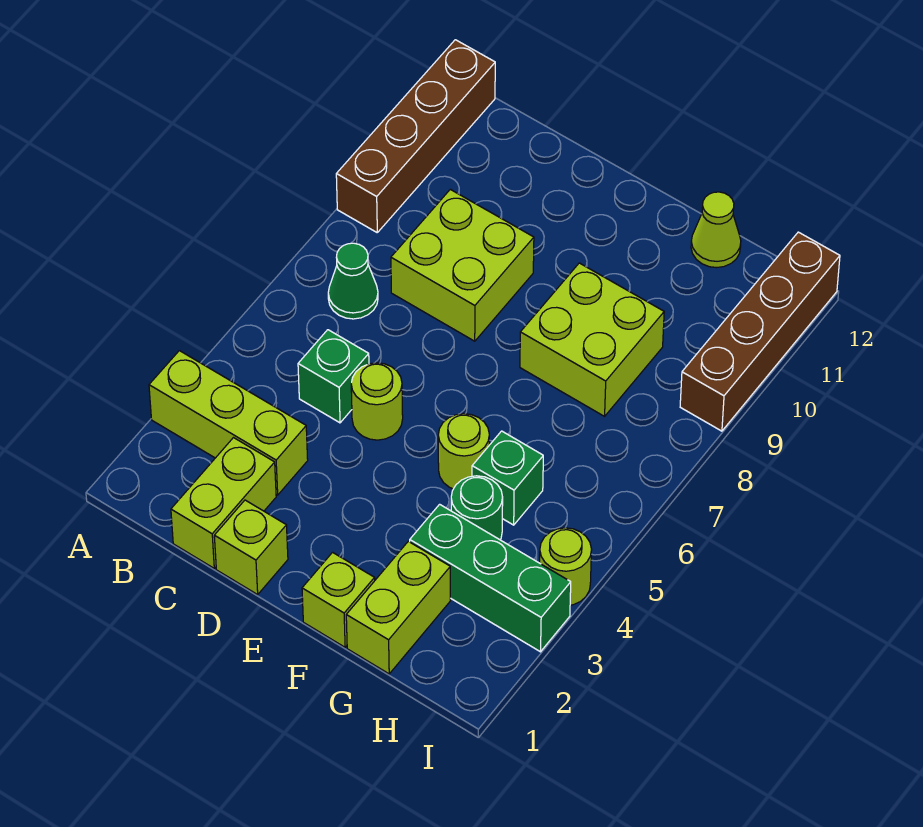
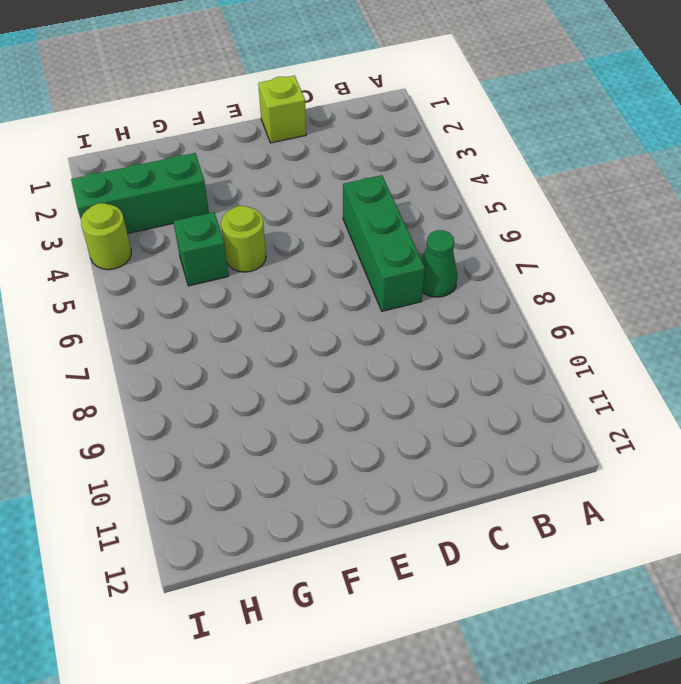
green 1x3 brick [343,175,425,311] -> green 1x1 brick [298,330,369,423]
none -> lime 1x3 brick [149,351,308,495]
none -> brown 1x4 brick [336,40,495,232]
none -> lime 1x2 brick [171,438,276,568]

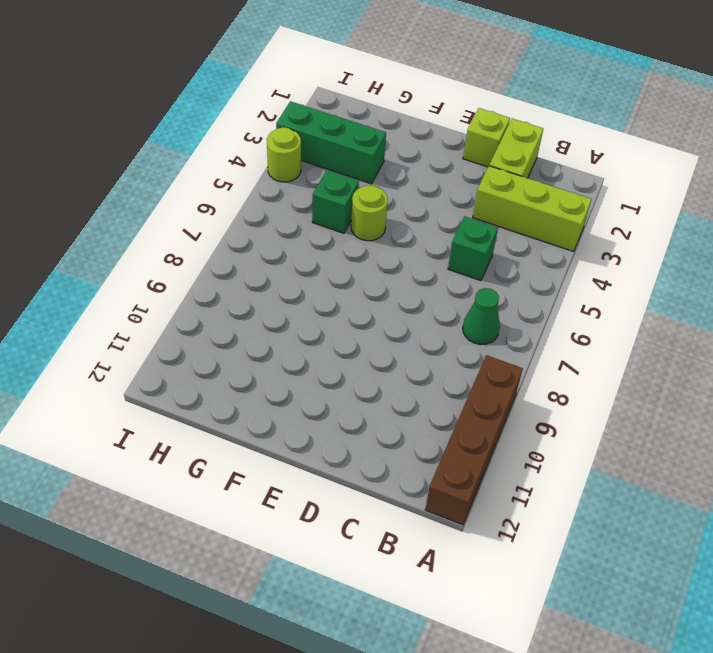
none -> lime 2x2 brick [391,189,534,341]
none -> lime 1x1 round brick [351,363,403,440]
none -> lime 1x1 brick [302,552,375,647]

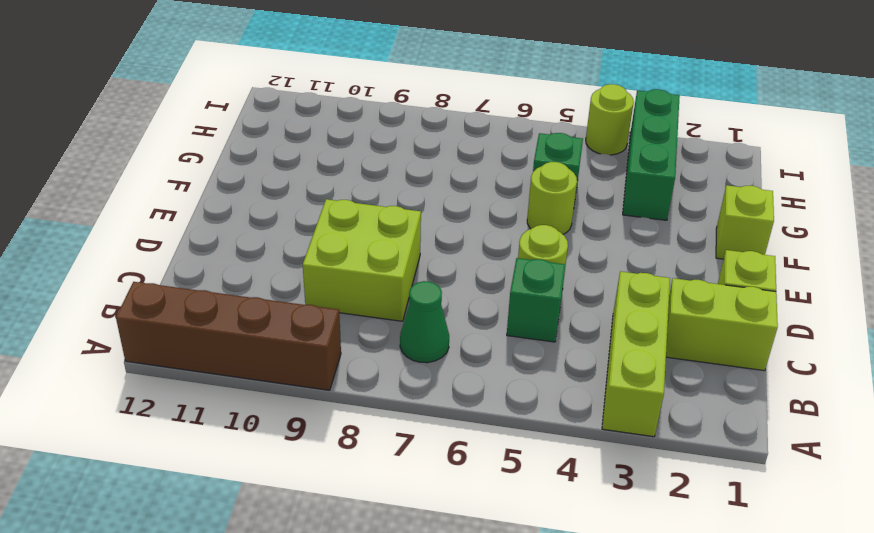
none -> lime 2x2 brick [520,263,664,416]
none -> lime 1x2 brick [346,541,450,674]
none -> green 1x1 round brick [451,476,503,540]

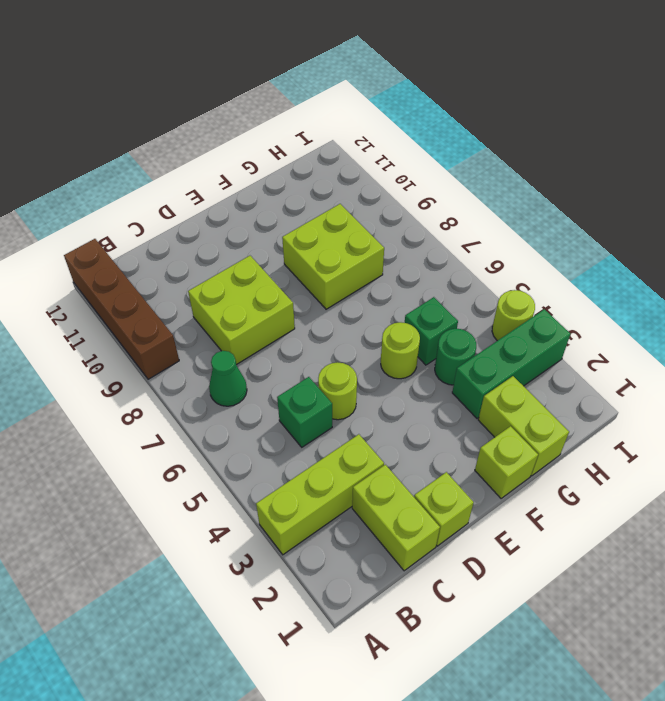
none -> lime 1x1 cone [691,192,741,268]
none -> brown 1x4 brick [680,232,840,431]

